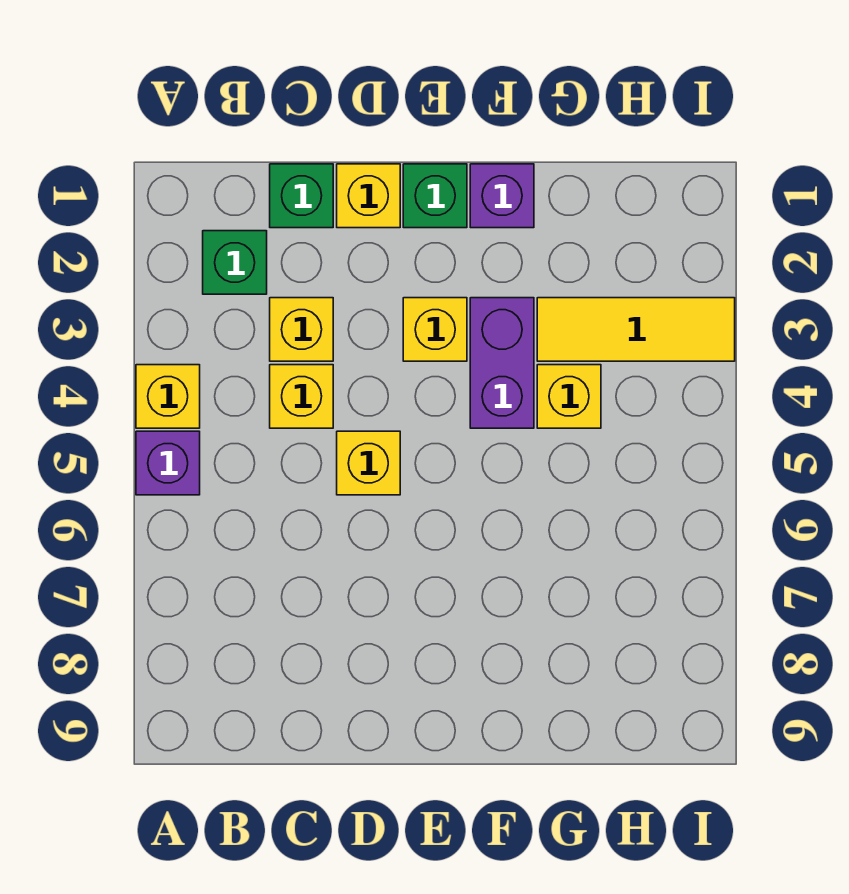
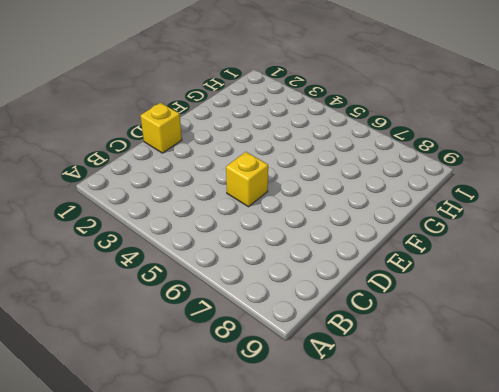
none -> yellow 1x1 brick [136,365,200,428]
none -> purple 1x1 brick [136,431,200,495]
none -> green 1x1 brick [203,231,267,294]

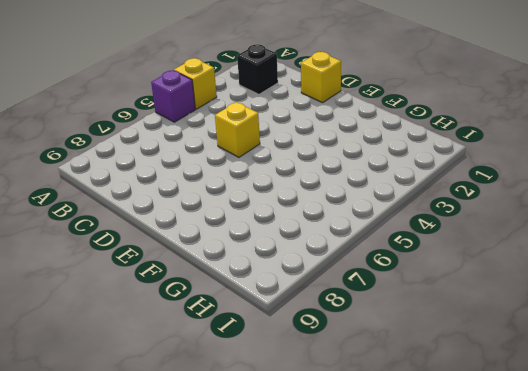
black 1x1 brick [237,44,278,94] -> green 1x1 brick [203,231,267,294]
none -> green 1x1 brick [270,164,333,228]
none -> yellow 1x1 brick [270,298,333,361]
none -> yellow 1x1 brick [270,365,333,428]

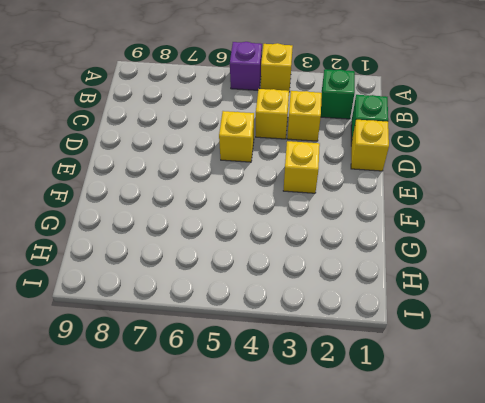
none -> green 1x1 brick [403,164,467,228]
none -> purple 1x1 brick [470,164,534,228]
none -> purple 1x2 brick [470,298,534,428]

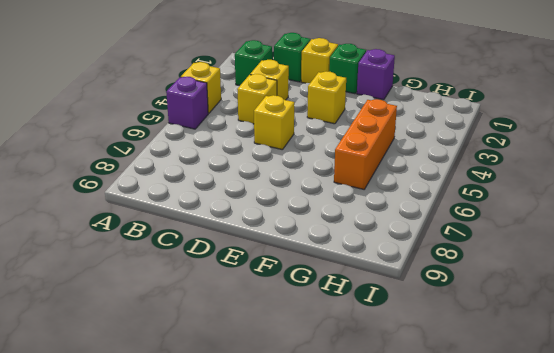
orange 1x3 brick [334,99,397,189] -> yellow 1x1 brick [537,365,601,428]
none -> purple 1x2 brick [470,298,534,428]
none -> yellow 1x3 tile [537,298,735,361]

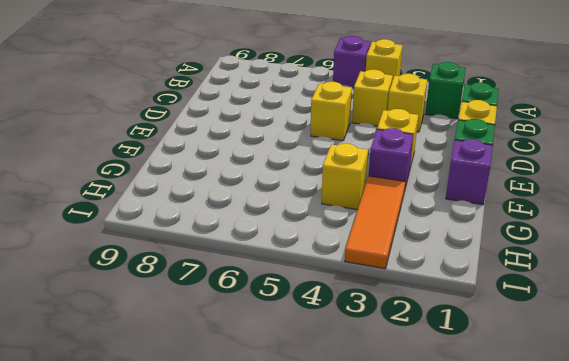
purple 1x1 brick [369,128,413,191] -> purple 1x2 brick [470,298,534,428]
orange 1x3 tile [345,176,405,269] -> yellow 1x3 tile [537,298,735,361]

